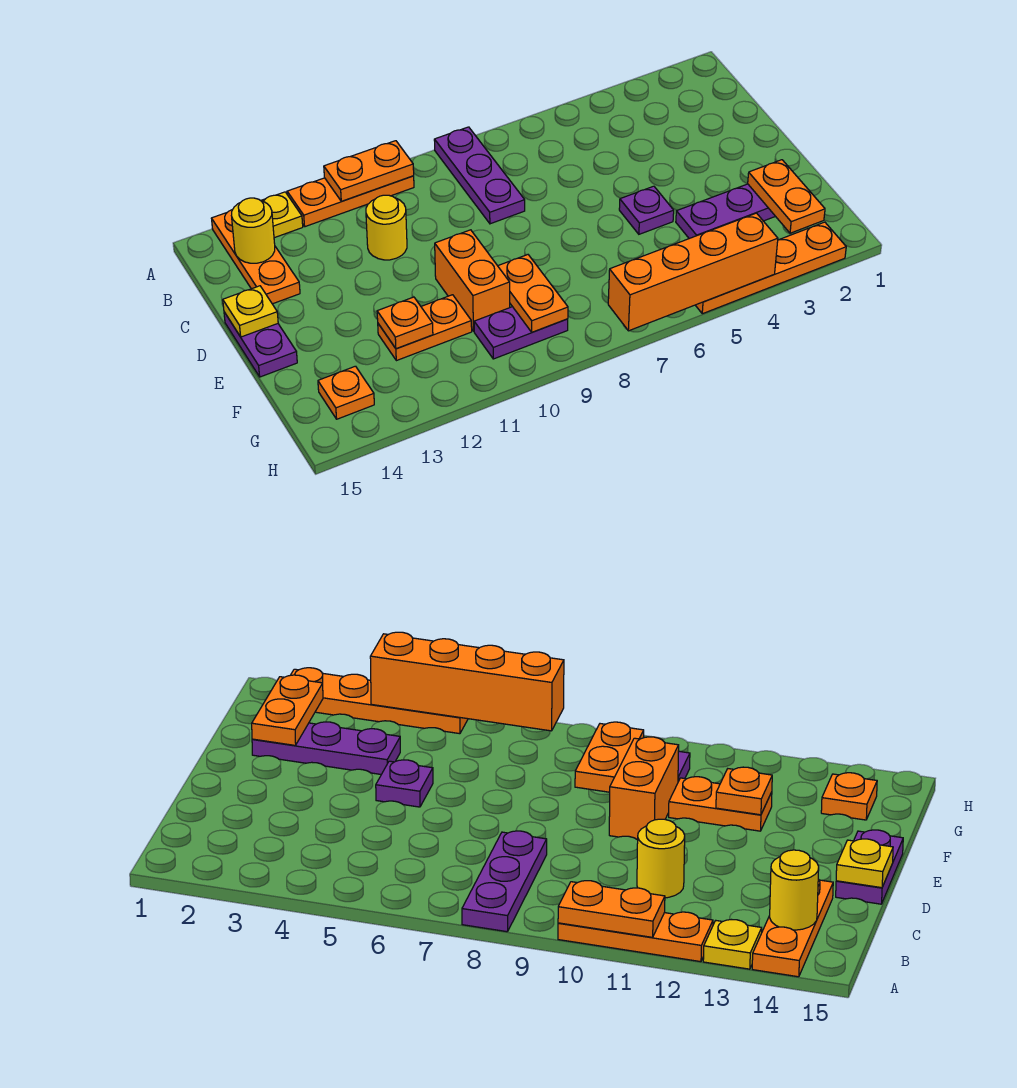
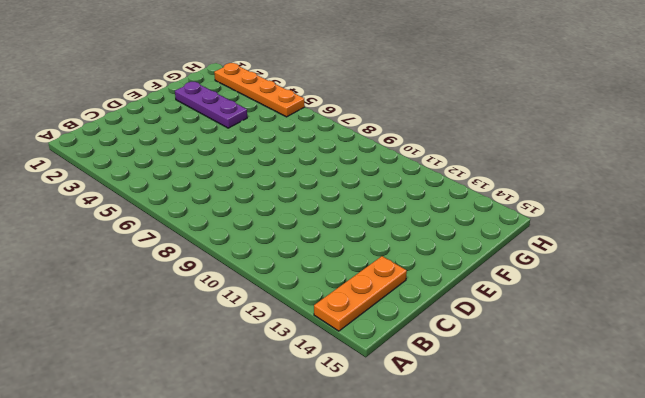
none -> purple 1x3 plate [434,127,525,224]
none -> orange 1x3 plate [287,176,414,227]
none -> yellow 1x1 plate [261,192,303,238]

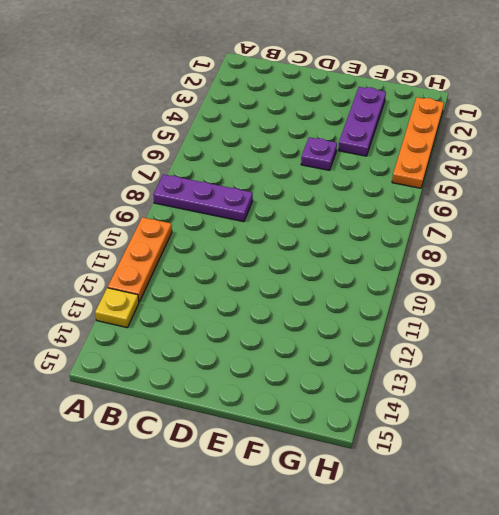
none -> orange 1x3 plate [212,210,300,304]
none -> yellow 1x1 round brick [366,195,407,260]
none -> purple 1x2 plate [224,312,297,377]

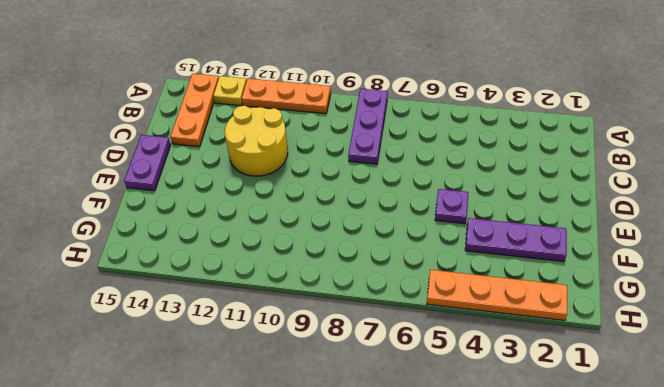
yellow 2x2 round brick [225,106,288,176] -> yellow 1x1 round brick [366,195,407,260]
none -> orange 1x2 brick [435,230,510,331]
none -> orange 1x2 plate [378,295,472,361]
none -> purple 1x2 plate [474,307,568,359]

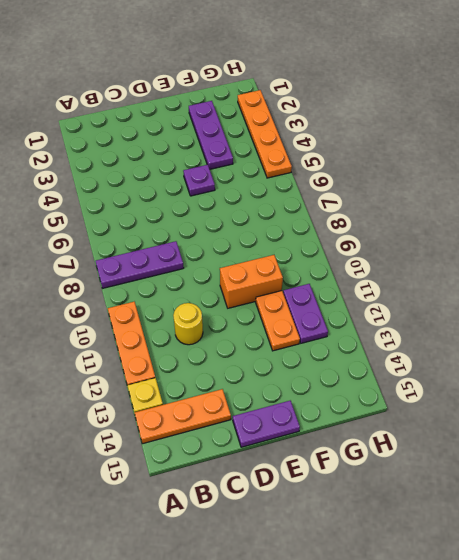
purple 1x2 plate [283,284,328,343] -> purple 1x2 plate moved to [474,307,568,359]
none -> orange 1x1 plate [318,366,374,419]
none -> orange 1x2 plate [324,141,414,201]
none -> yellow 1x1 round brick [231,198,275,263]

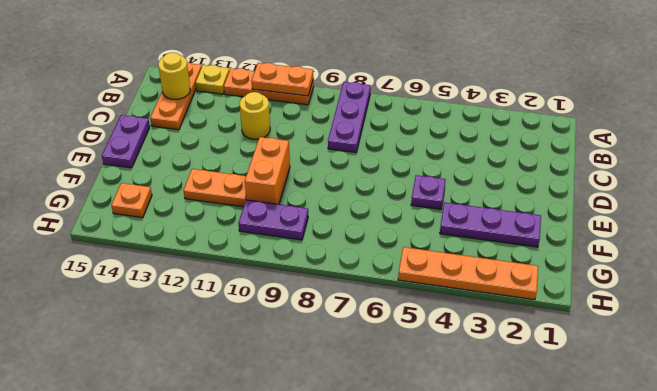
none -> yellow 1x1 plate [223,286,278,337]
none -> orange 1x2 plate [748,160,825,233]
none -> orange 1x2 plate [498,255,568,332]

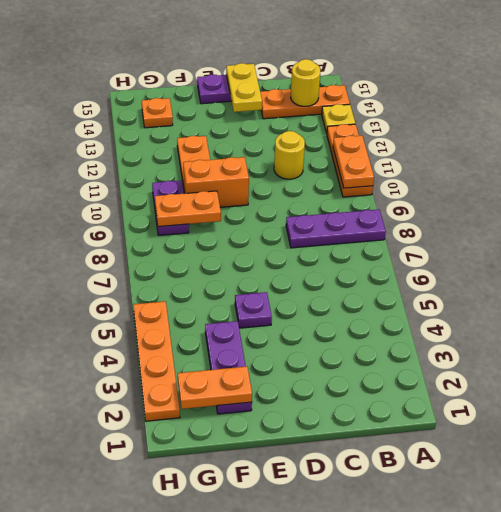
yellow 1x2 plate [226,63,262,112] -> yellow 1x1 plate [223,286,278,337]
none -> orange 1x1 plate [377,297,433,349]
none -> orange 1x4 brick [608,213,778,331]

